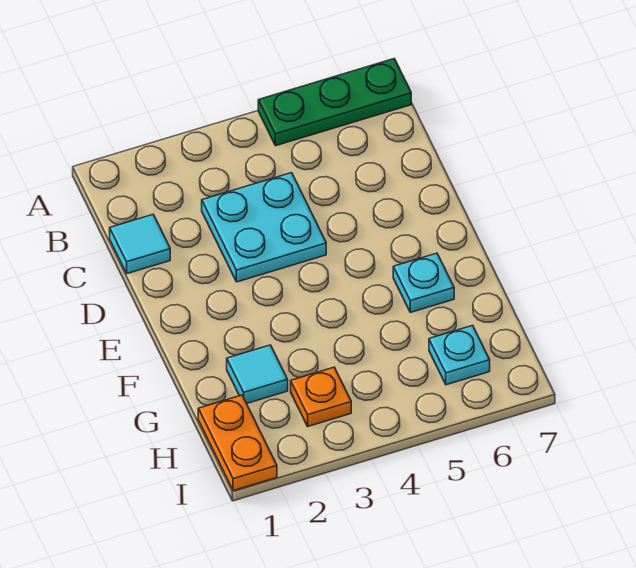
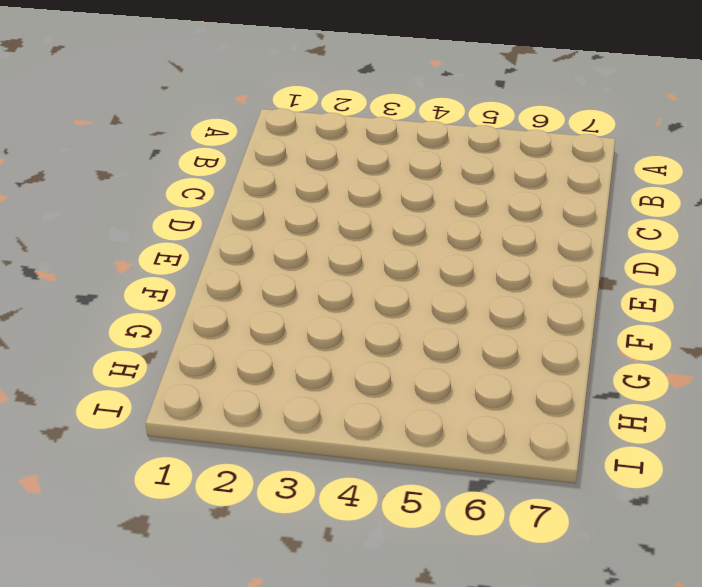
none -> green 1x3 plate [258,59,411,146]
none -> cyan 1x1 tile [110,215,170,274]

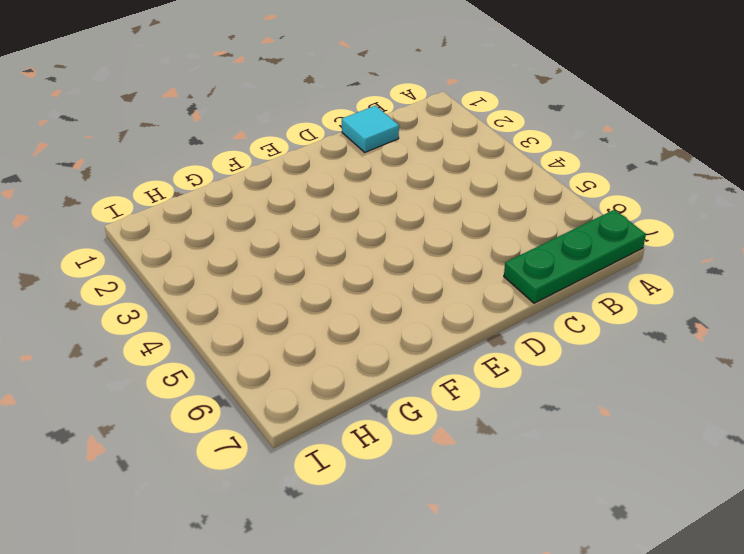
green 1x3 plate [504,210,646,303] -> green 1x3 plate turned to [258,59,411,146]
none -> cyan 2x2 plate [202,173,326,282]
none -> cyan 1x1 plate [393,253,454,312]

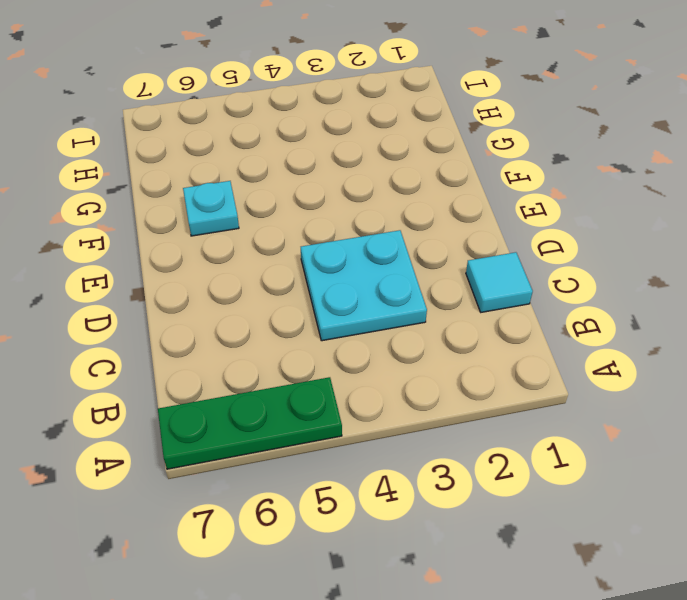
none -> cyan 1x1 tile [227,345,288,403]
none -> orange 1x2 plate [198,395,277,491]

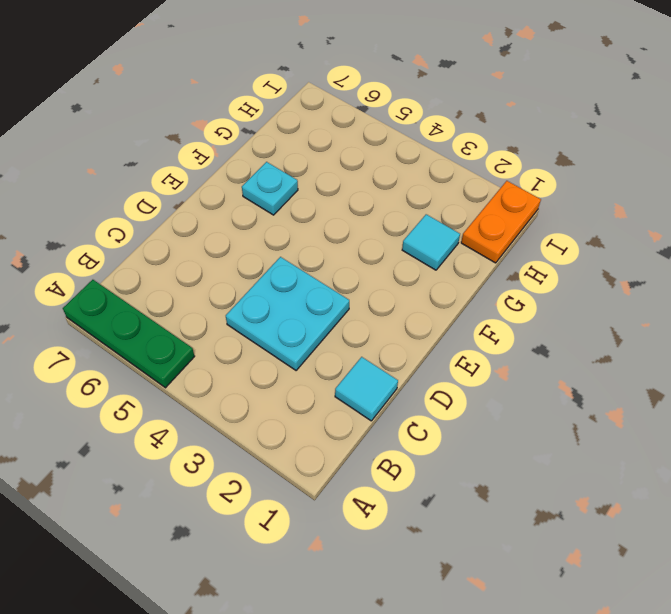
none -> orange 1x1 plate [291,367,351,426]
none -> cyan 1x1 plate [429,325,490,385]

